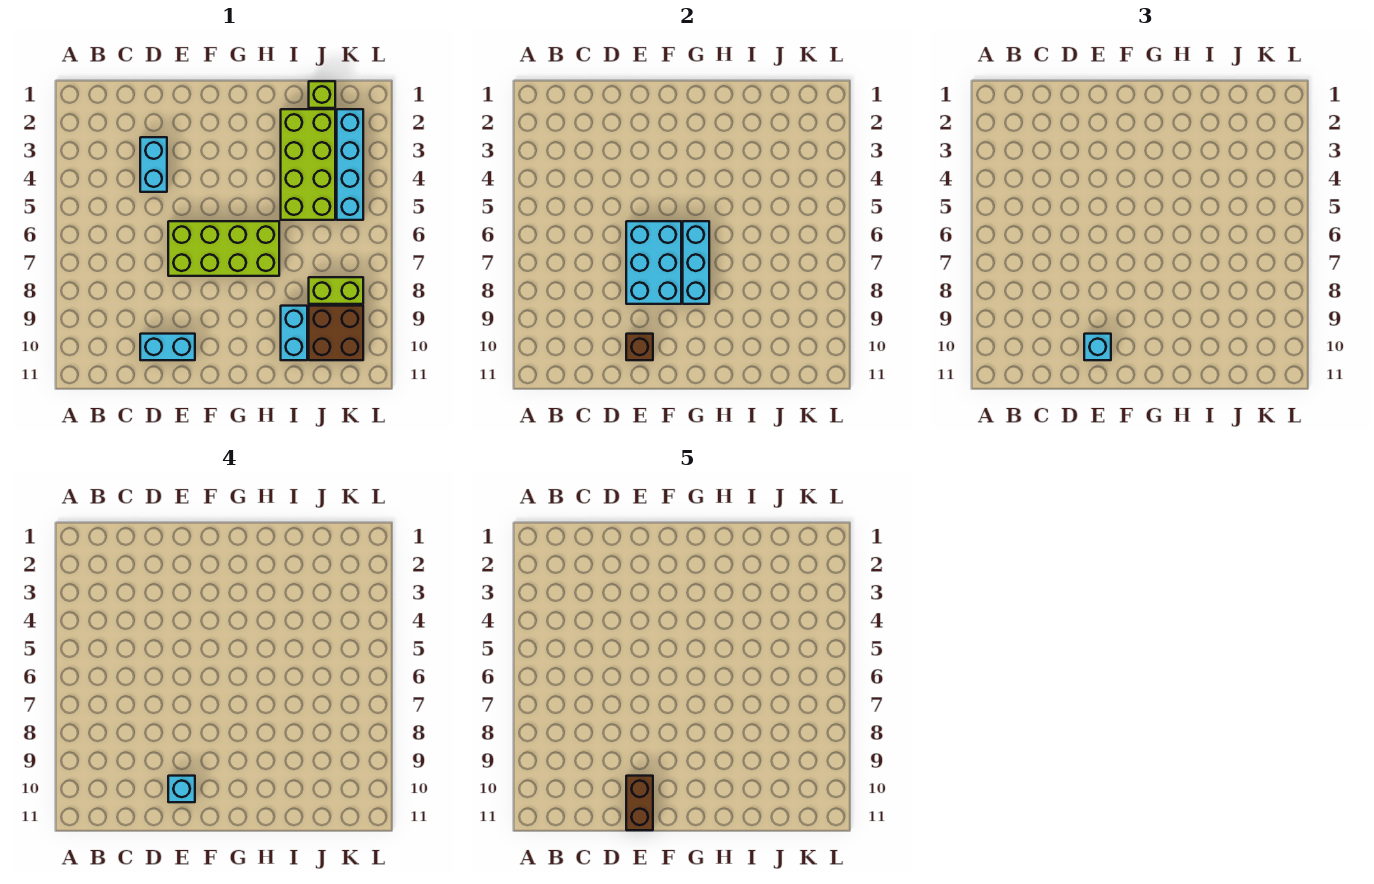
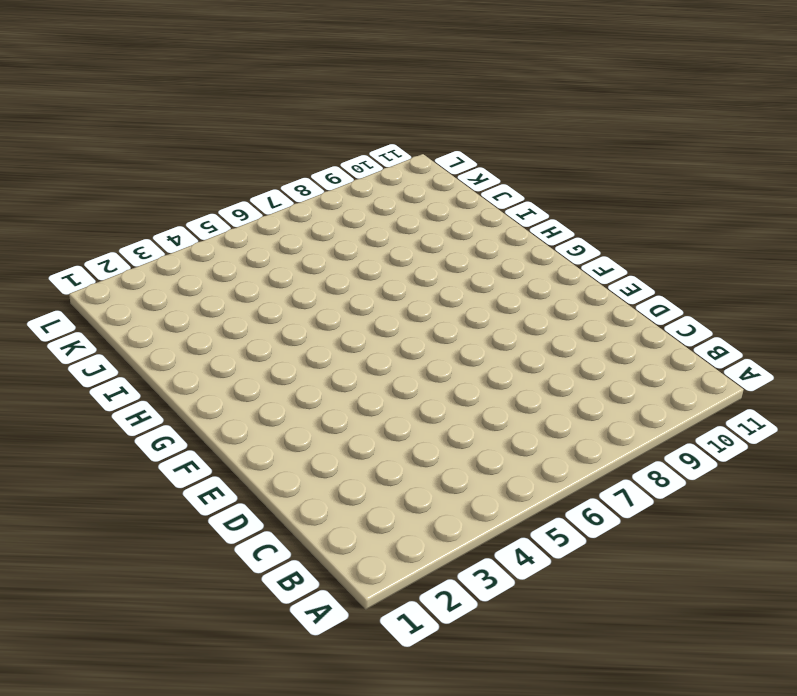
none -> cyan 1x2 brick [140,137,167,192]
none -> cyan 1x2 brick [140,334,195,360]
none -> lime 2x4 brick [168,221,279,276]

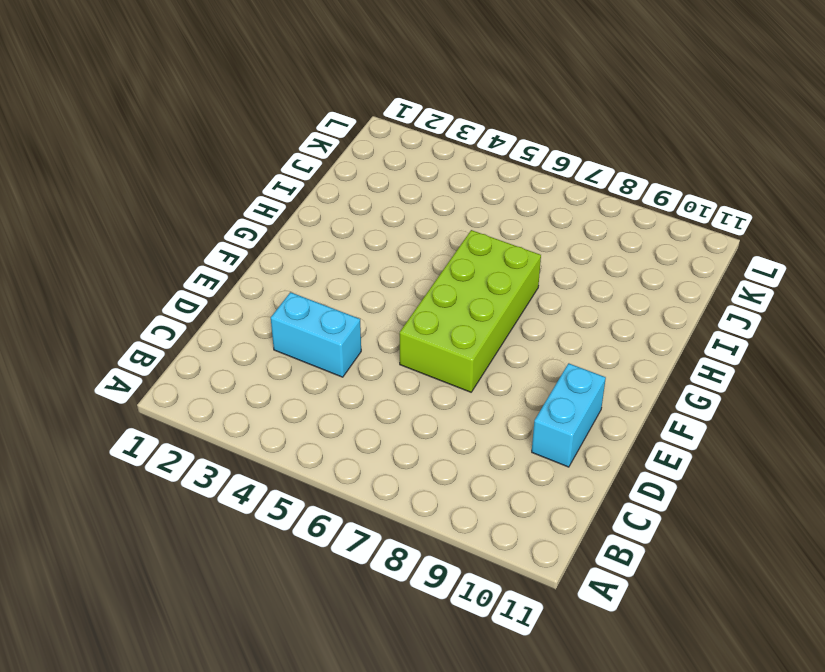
none -> lime 2x4 brick [281,109,335,220]
none -> cyan 1x2 brick [281,306,307,360]
none -> lime 1x1 brick [309,81,335,108]

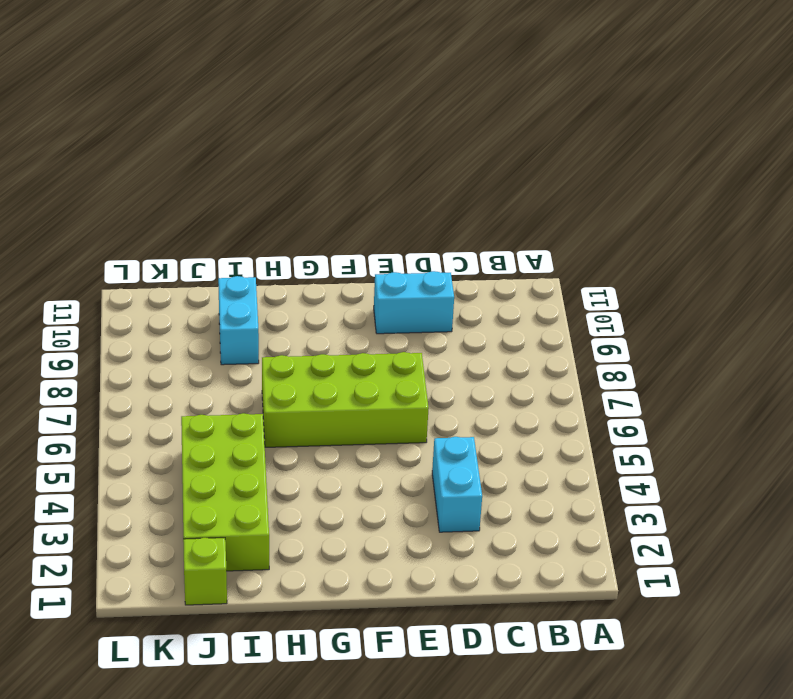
none -> lime 1x2 brick [309,277,363,304]
none -> brown 2x2 brick [309,306,363,360]
none -> cyan 1x4 brick [337,109,363,220]

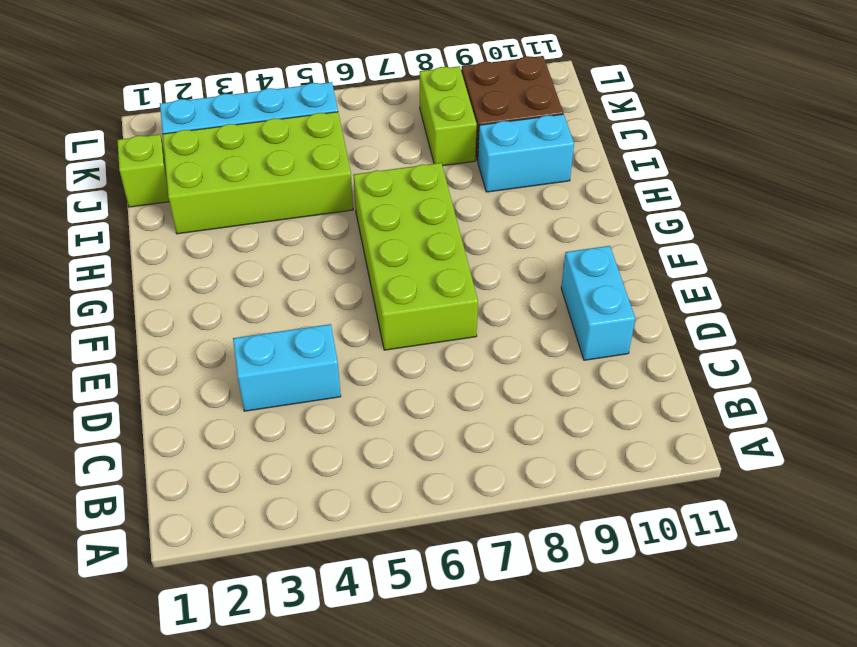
none -> cyan 2x3 brick [626,221,681,304]
none -> brown 1x1 brick [626,334,653,360]
none -> cyan 1x3 brick [683,221,709,304]

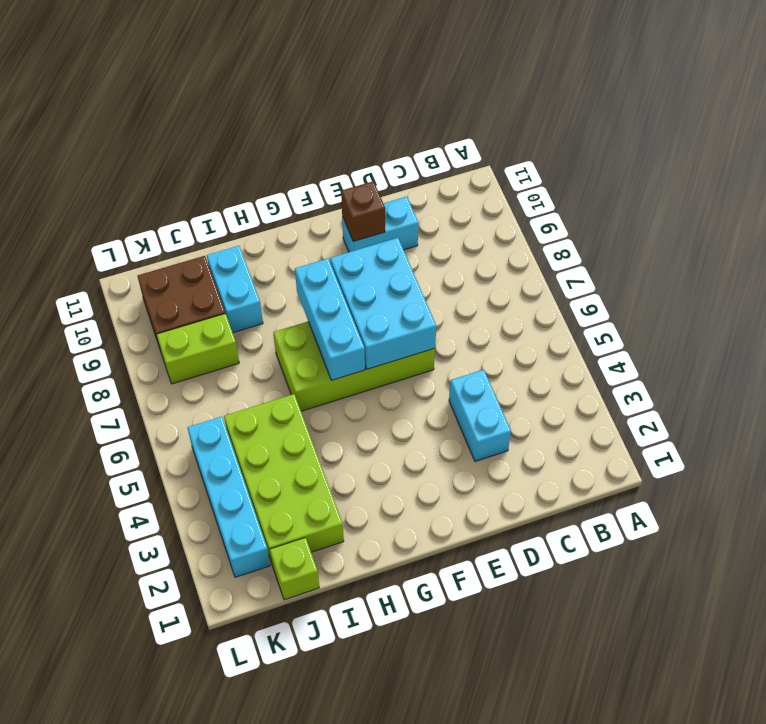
none -> cyan 1x1 brick [1084,334,1111,360]
none -> cyan 1x1 brick [168,776,195,802]
none -> brown 1x2 brick [626,776,653,830]

